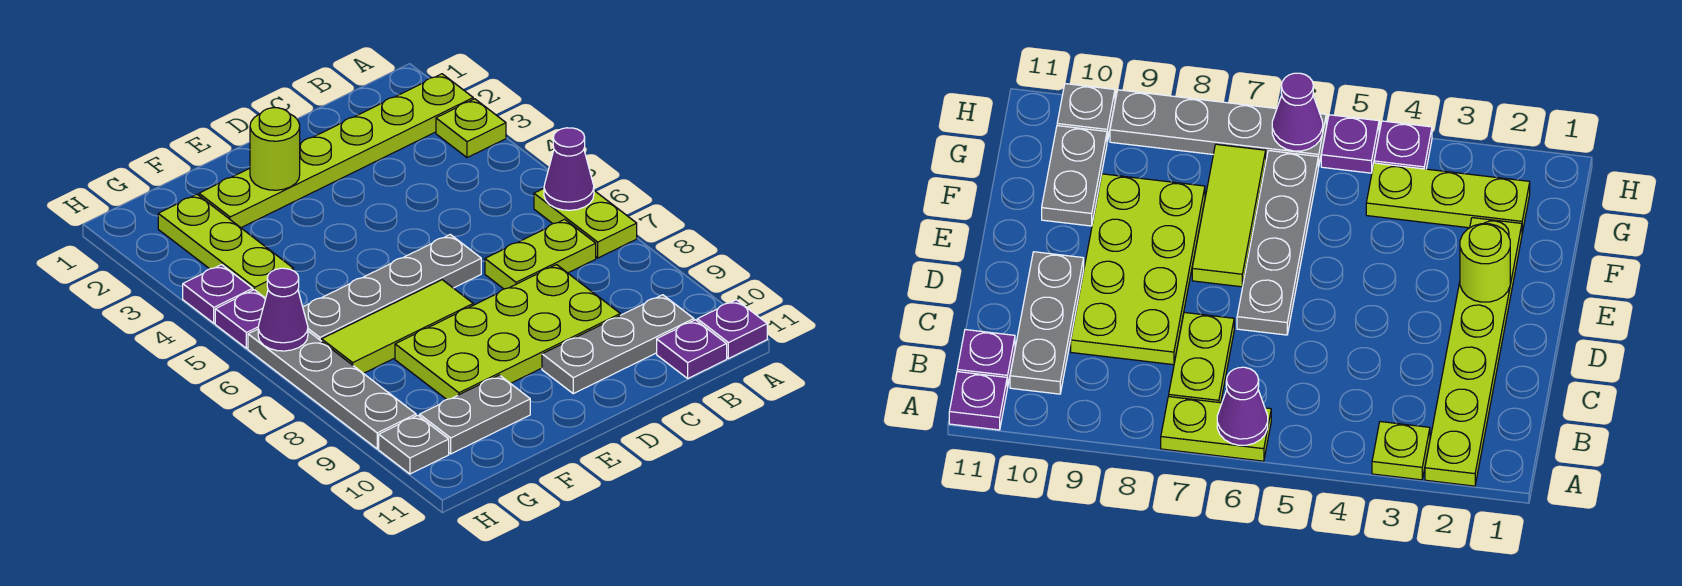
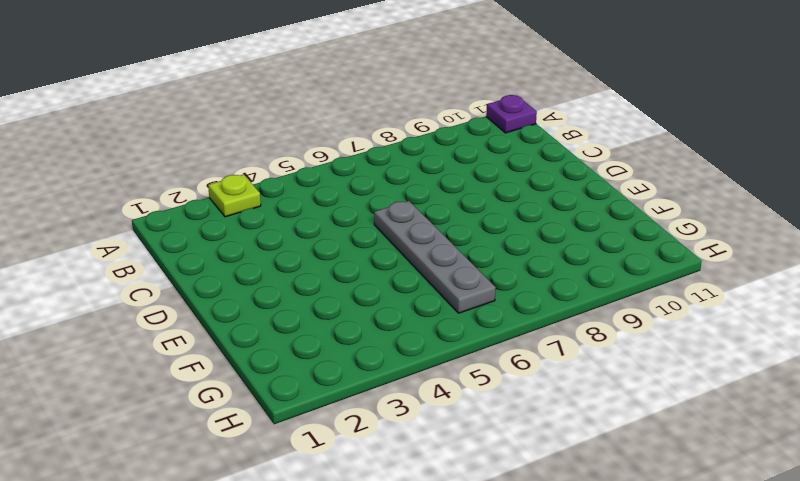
none -> lime 1x6 plate [199,74,473,228]
none -> lime 1x2 plate [534,189,637,258]
none -> lime 1x2 plate [485,219,596,289]

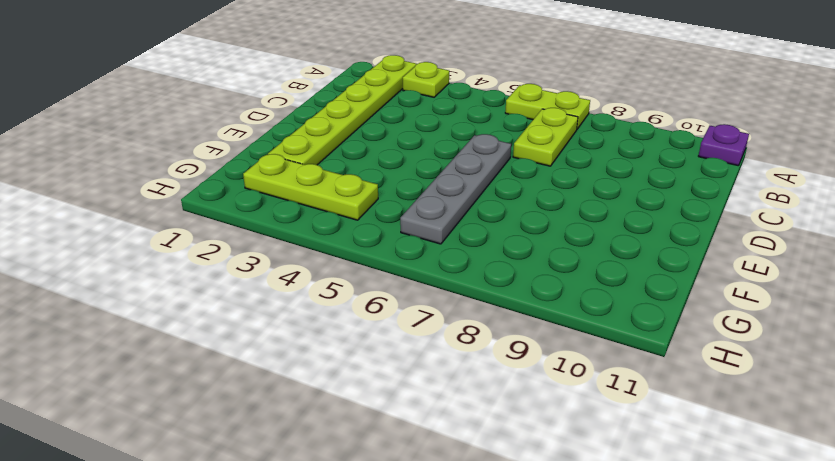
none -> grey 1x3 plate [542,295,694,394]
none -> purple 1x1 plate [657,320,727,378]
none -> lime 2x4 plate [395,265,620,399]

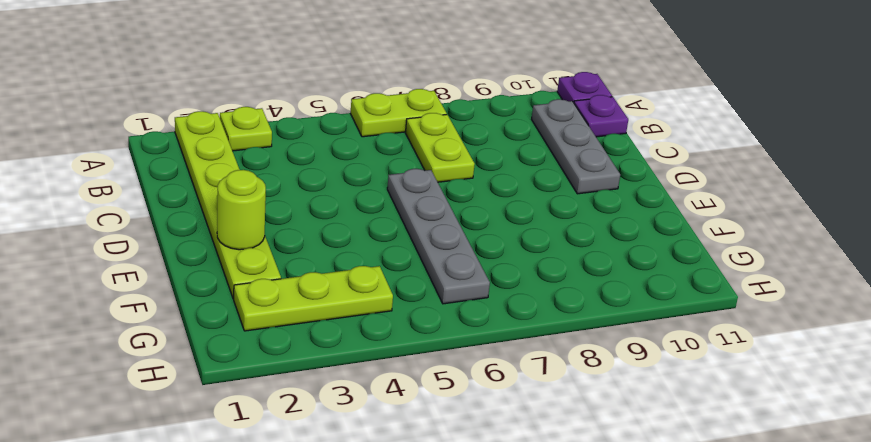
none -> lime 2x4 plate [395,265,620,399]
none -> lime 1x3 tile [322,280,473,373]
none -> grey 1x2 plate [420,375,530,454]

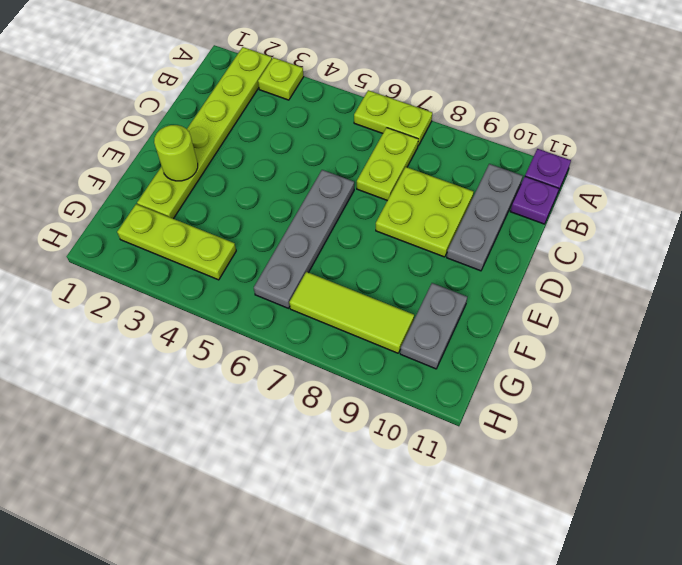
lime 2x2 plate [376,167,474,257] -> lime 2x4 plate [395,265,620,399]
lime 1x3 tile [289,272,414,353] -> lime 1x3 tile turned to [322,280,473,373]
none -> purple 1x1 plate [183,265,253,323]
none -> purple 1x1 plate [215,290,266,348]
none -> grey 1x4 plate [248,329,416,449]

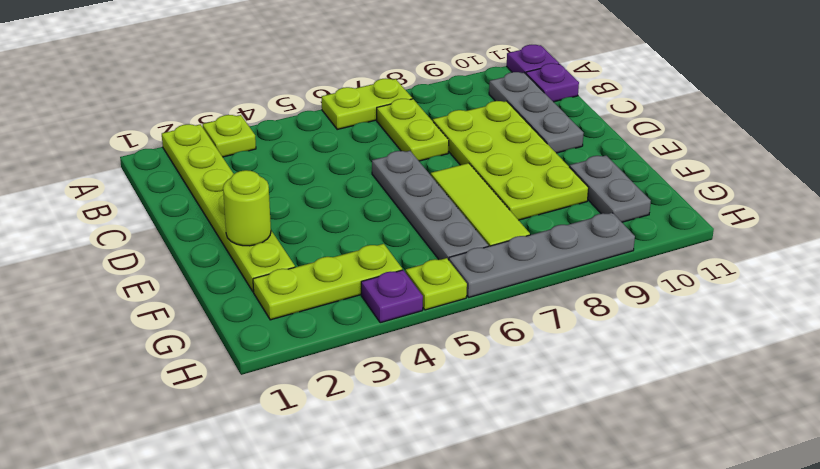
lime 1x1 plate [405,258,467,310] -> purple 1x1 plate [215,290,266,348]
none -> grey 1x1 plate [379,415,449,474]
none -> purple 1x1 cone [544,128,594,210]
none -> purple 1x1 cone [258,268,308,351]

